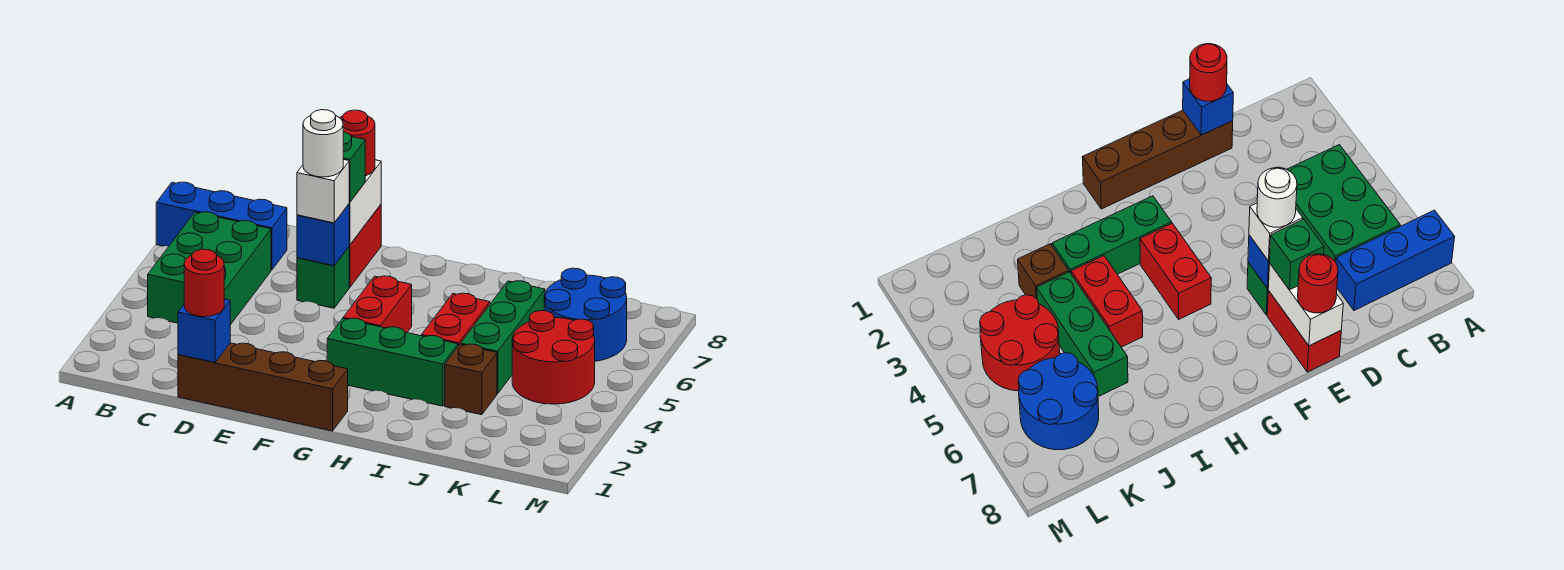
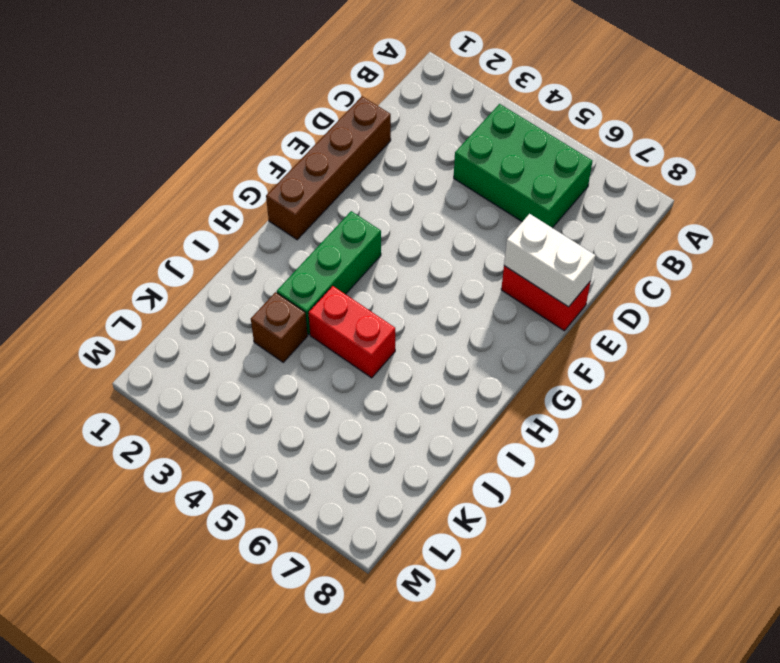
none -> blue 1x3 brick [156,182,287,270]
none -> green 1x1 brick [297,247,349,308]
none -> red 1x2 brick [343,276,412,333]

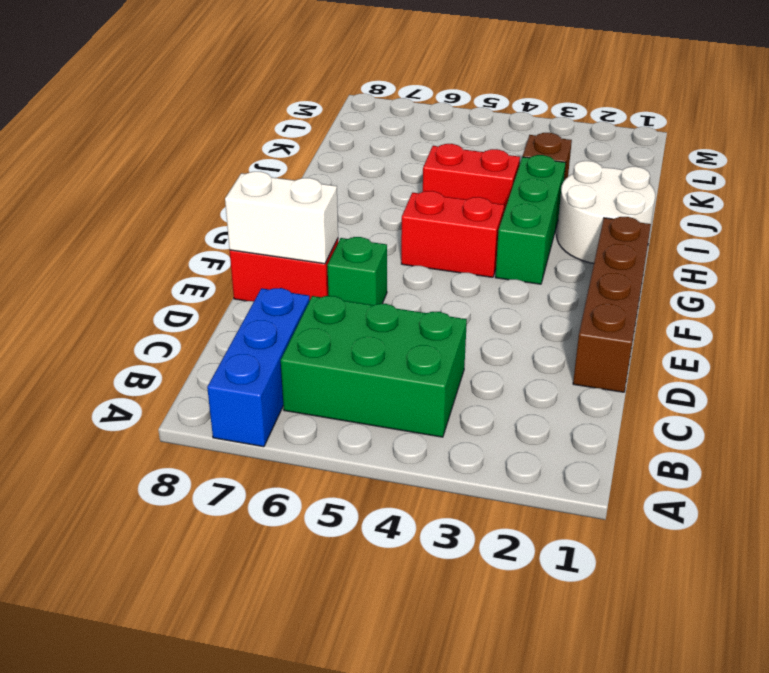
white 2x2 round brick [557,161,655,263] -> none
none -> green 1x3 brick [461,281,545,394]
none -> red 2x2 round brick [512,311,595,404]
none -> blue 2x2 round brick [544,268,627,361]

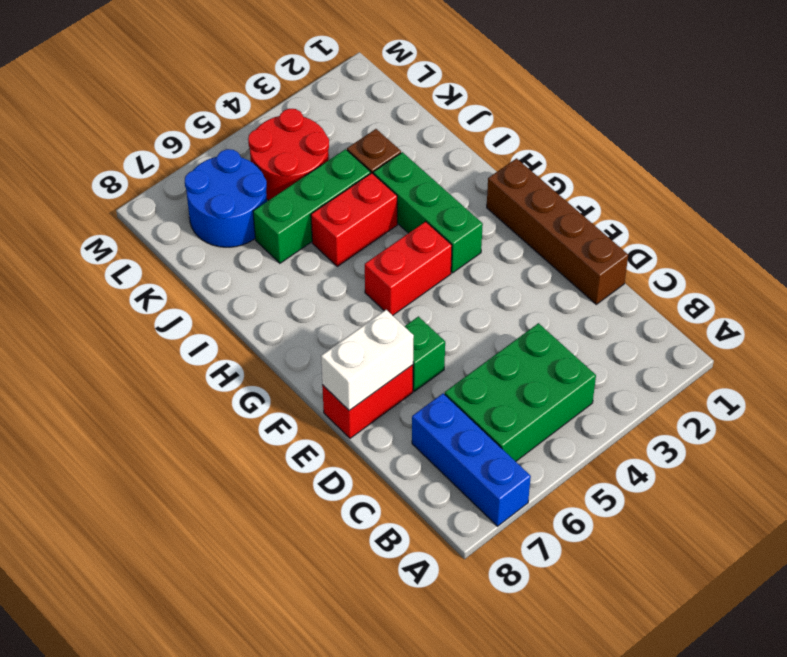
none -> blue 1x1 brick [178,299,230,363]
none -> blue 1x1 brick [297,204,349,266]
none -> red 1x1 round brick [184,249,224,317]

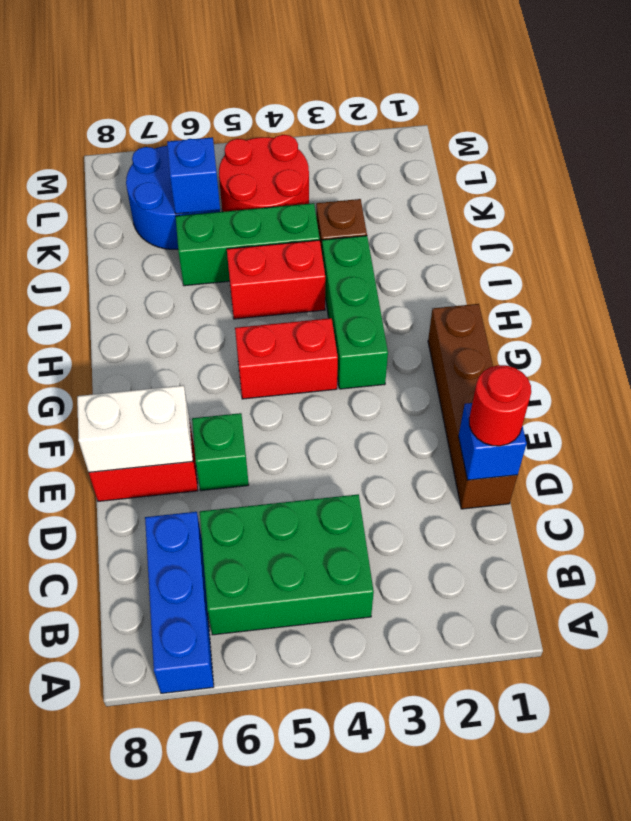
blue 1x1 brick [167,137,220,214] -> blue 1x1 brick moved to [297,204,349,266]
none -> white 1x1 brick [297,159,349,223]
none -> green 1x1 brick [343,132,365,202]
none -> red 1x1 round brick [340,110,375,176]

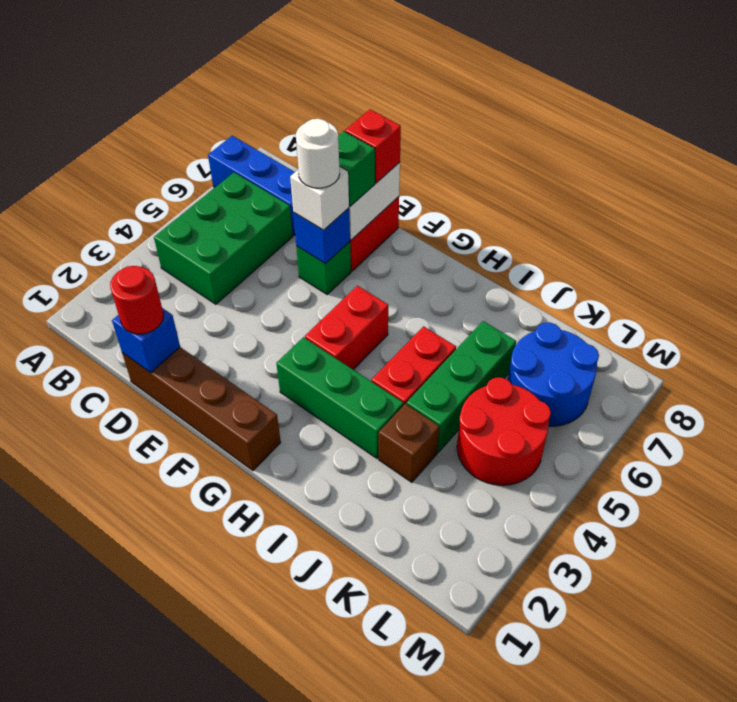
red 1x1 brick [345,109,401,183] -> red 1x1 round brick [340,110,375,176]

